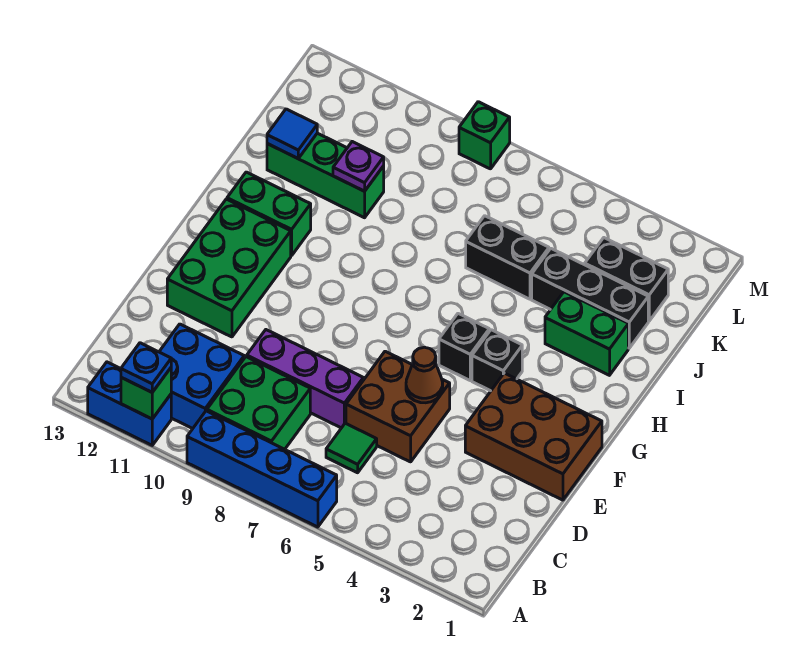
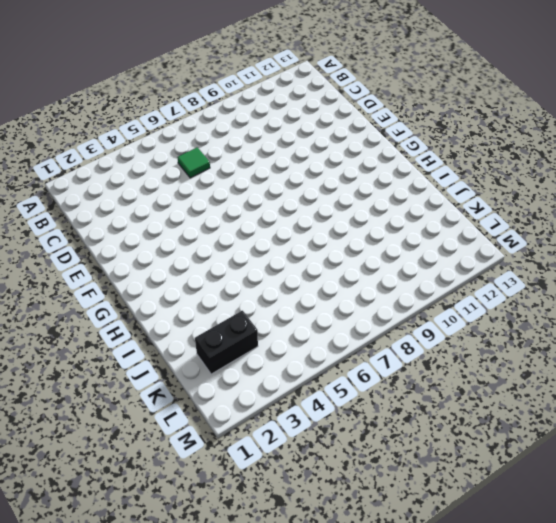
none -> blue 1x4 brick [187,411,337,527]
none -> blue 1x2 brick [88,362,171,445]
none -> green 2x2 brick [207,357,310,449]

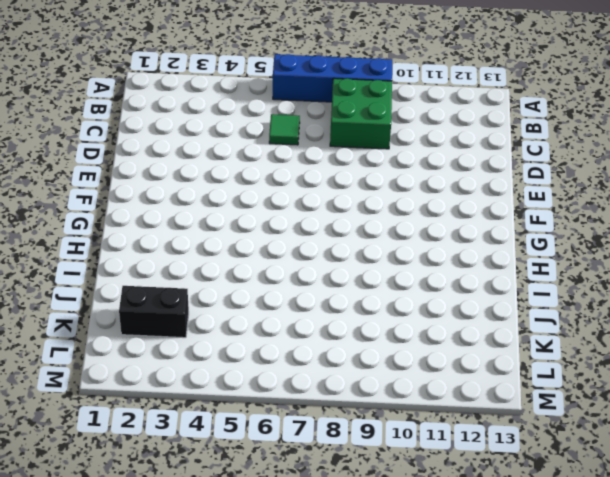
none -> blue 1x2 brick [88,362,171,445]
none -> blue 2x2 brick [159,324,244,429]
none -> brown 2x2 brick [346,351,450,462]

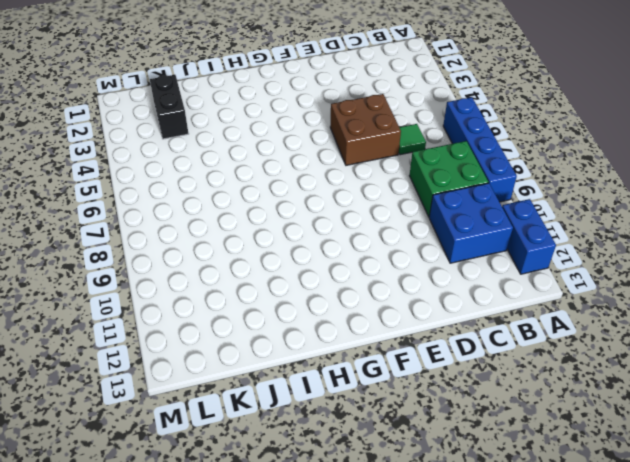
none -> purple 1x3 brick [247,330,363,428]
none -> brown 2x3 brick [465,373,602,500]
none -> green 2x3 brick [167,199,291,337]

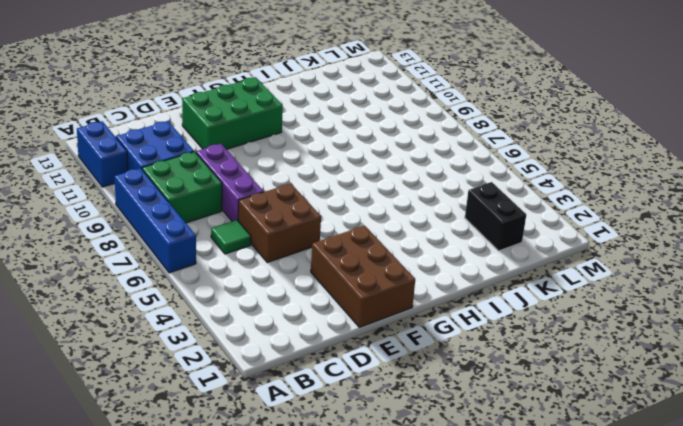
none -> black 1x1 brick [472,330,522,391]
none -> black 1x1 brick [439,314,489,380]
none -> green 1x2 brick [227,172,311,256]

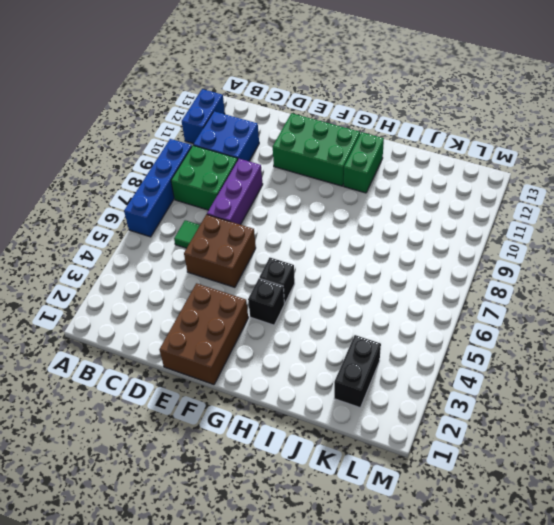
none -> green 1x2 brick [545,292,628,375]
none -> black 1x3 brick [532,248,648,348]
none -> black 1x2 brick [466,216,549,299]

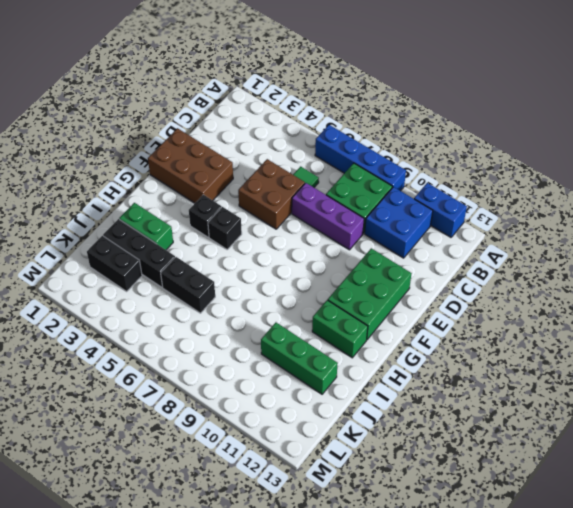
none -> green 1x1 brick [459,102,510,169]
none -> green 1x1 brick [121,368,171,419]
none -> brown 1x1 cone [406,347,443,403]

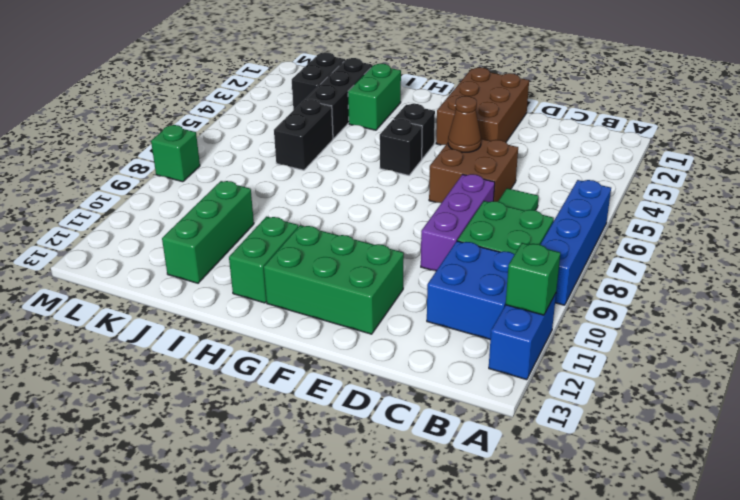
none -> purple 1x1 plate [333,142,384,191]
none -> blue 1x1 tile [267,109,317,158]
none -> blue 1x1 plate [121,343,171,392]

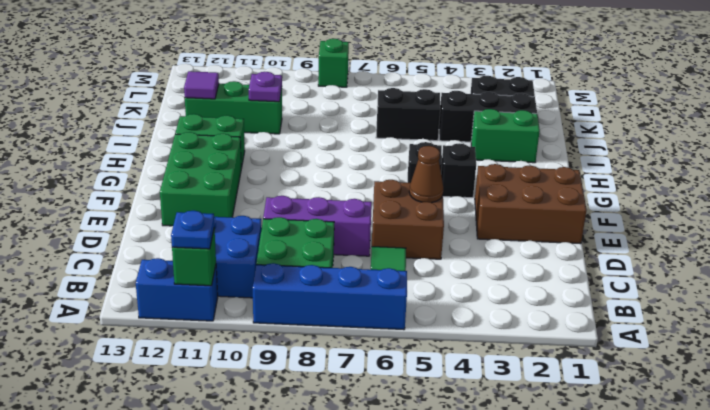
purple 1x1 tile [184,71,219,99] -> blue 1x1 tile [267,109,317,158]

